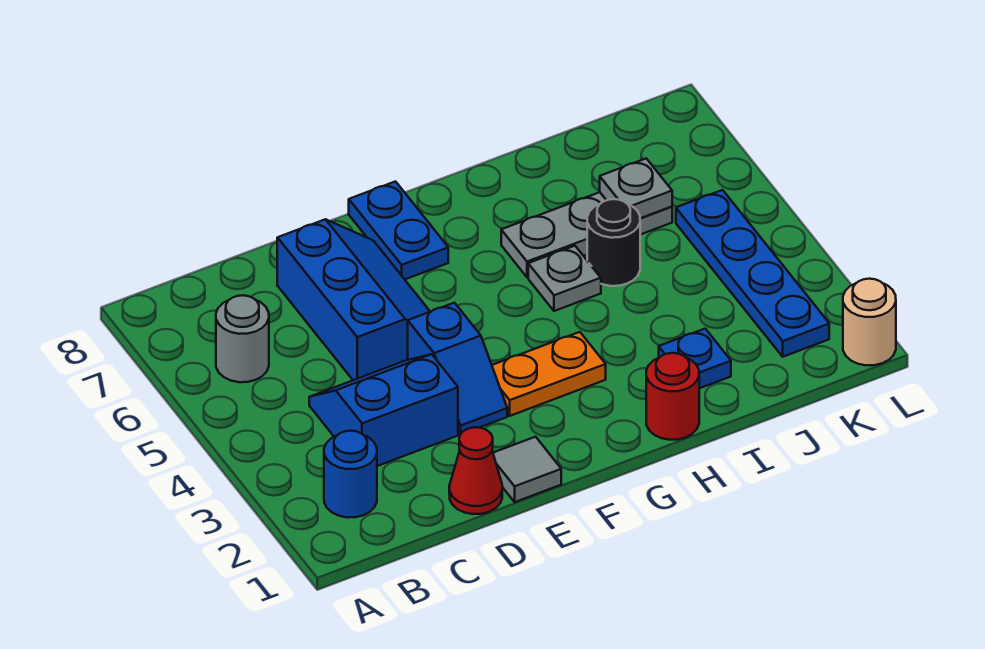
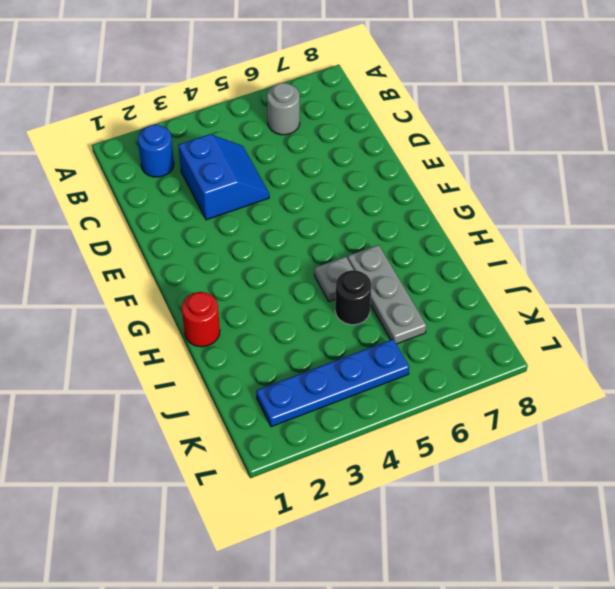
none -> red 1x1 cone [449,427,502,514]
none -> blue 2x3 slope [277,219,430,380]
none -> grey 1x1 tile [493,437,561,502]

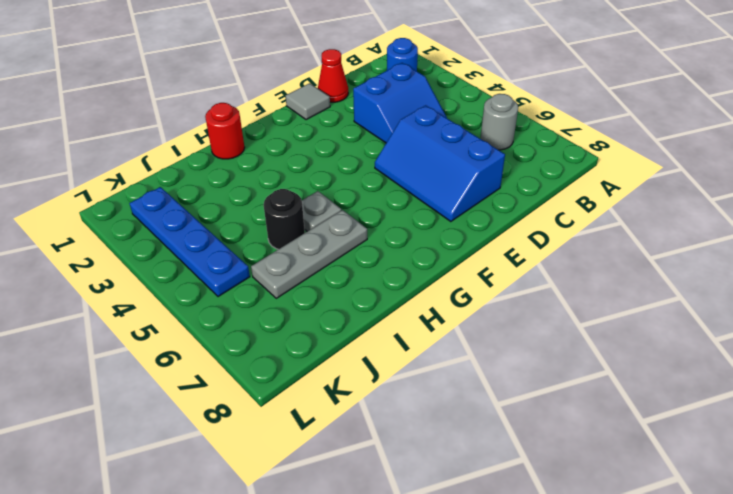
none -> blue 1x2 slope [408,303,507,434]
none -> orange 1x2 plate [492,332,606,416]
none -> blue 1x2 plate [349,181,448,279]

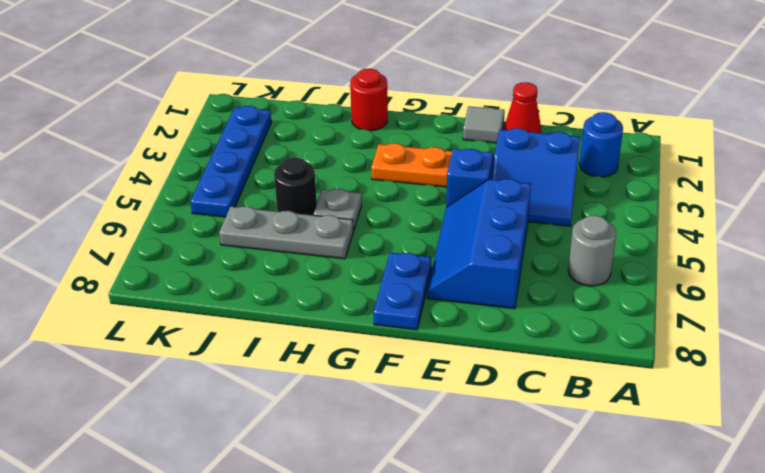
none -> blue 1x1 plate [659,329,731,388]
none -> tan 1x1 round brick [843,279,896,365]
none -> grey 1x1 plate [600,158,672,218]

